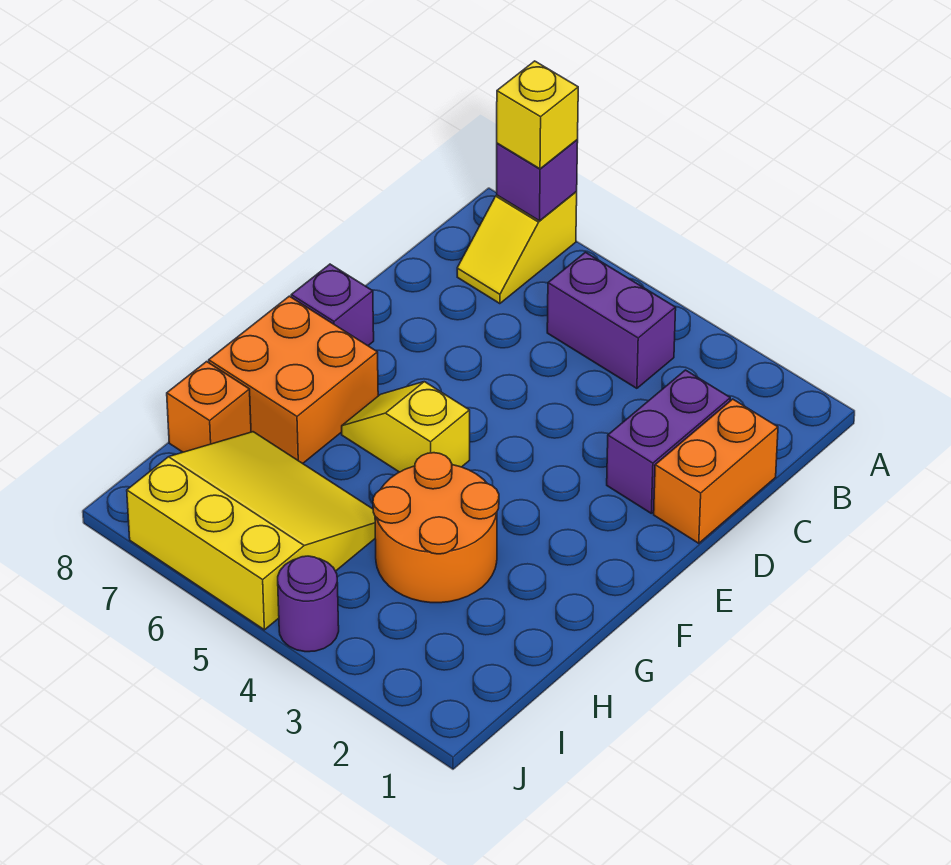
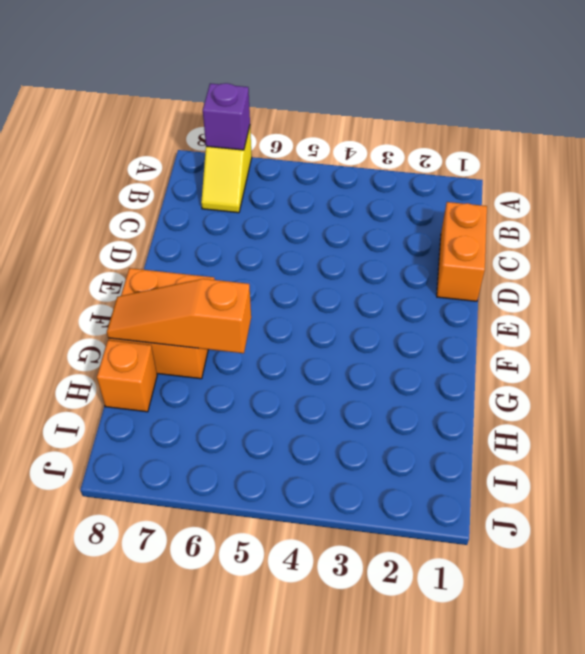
orange 1x3 slope [107,279,251,353] -> none
none -> purple 1x2 brick [547,252,676,388]
none -> purple 1x2 brick [607,370,730,513]
none -> purple 1x1 brick [291,264,374,346]

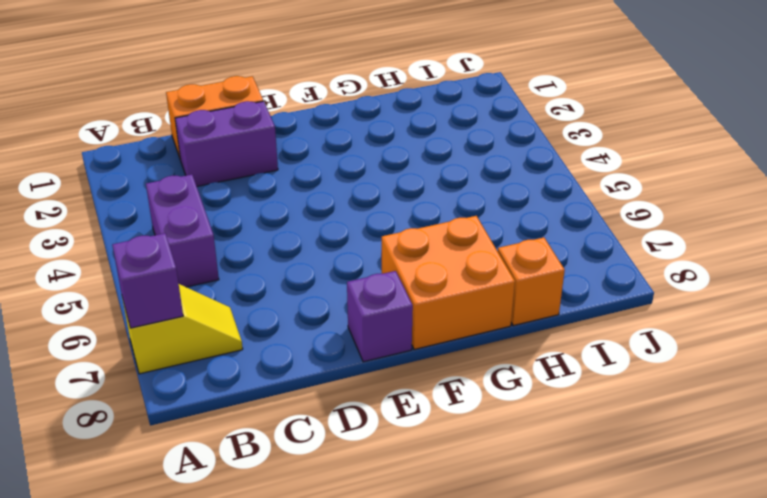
none -> yellow 1x2 slope [342,382,470,472]
none -> orange 2x2 round brick [373,453,499,603]
none -> yellow 3x3 slope [127,432,375,630]

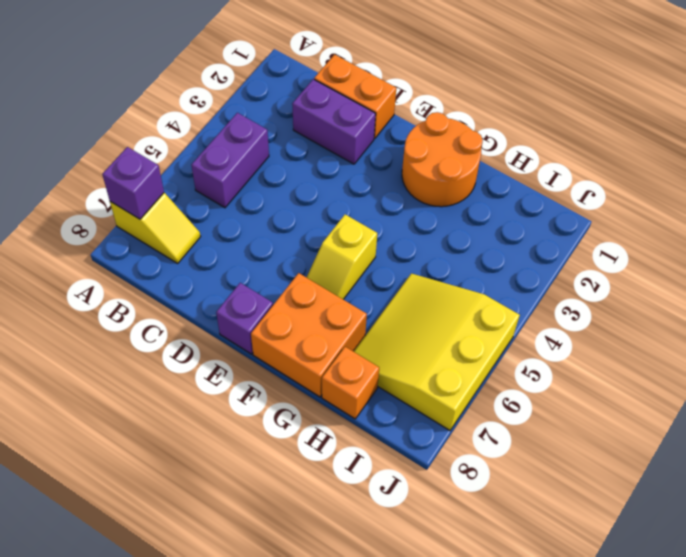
orange 2x2 round brick [402,112,483,207] -> orange 2x2 round brick moved to [373,453,499,603]
none -> purple 1x1 round brick [278,556,339,652]
none -> yellow 1x1 brick [497,61,578,169]

